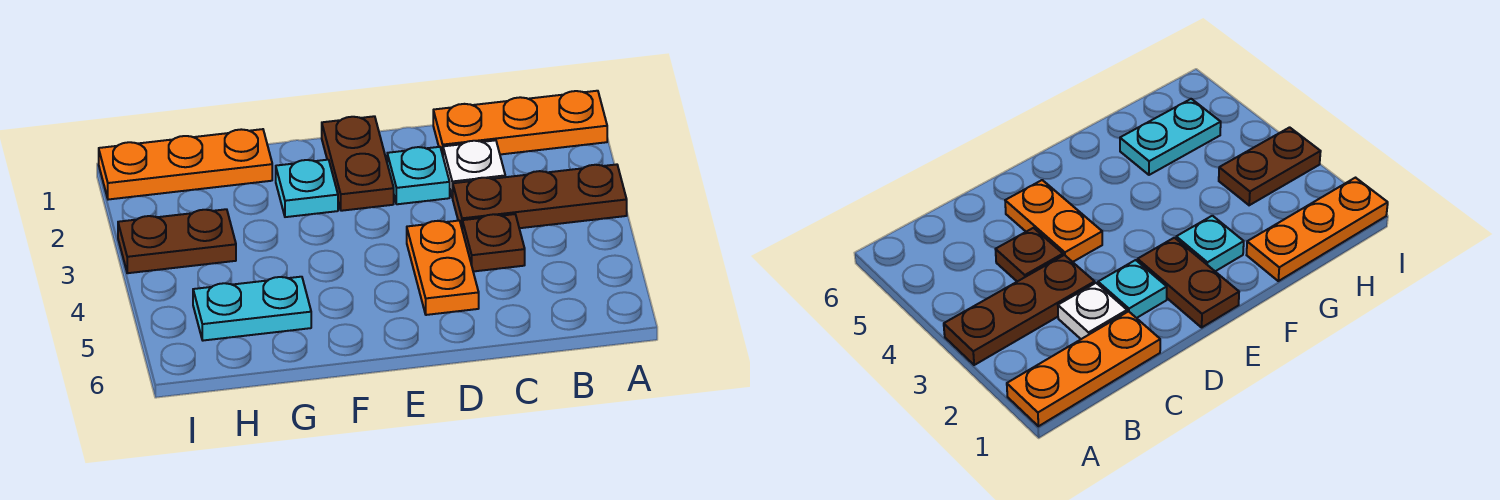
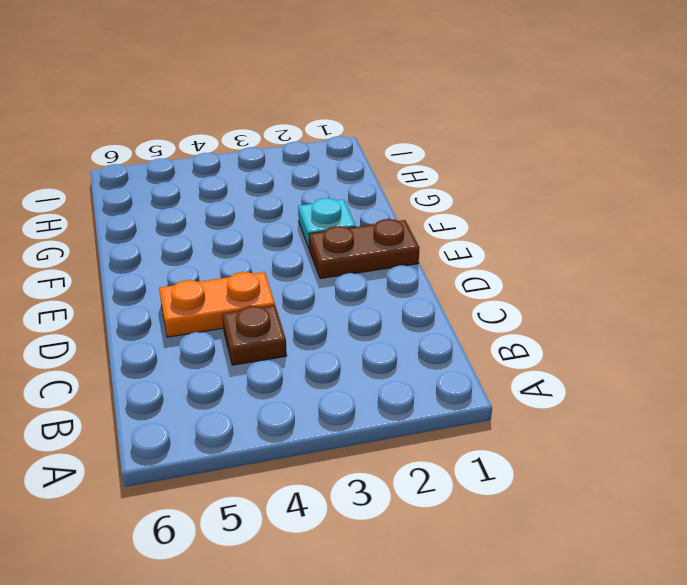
none -> orange 1x3 plate [433,91,607,155]
none -> brown 1x3 plate [453,164,627,228]

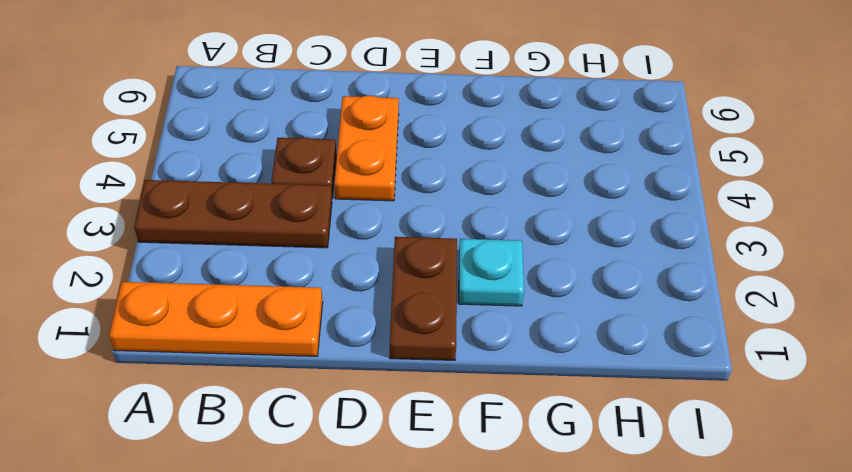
none -> white 1x1 plate [443,140,505,198]
none -> cyan 1x1 plate [387,147,450,204]

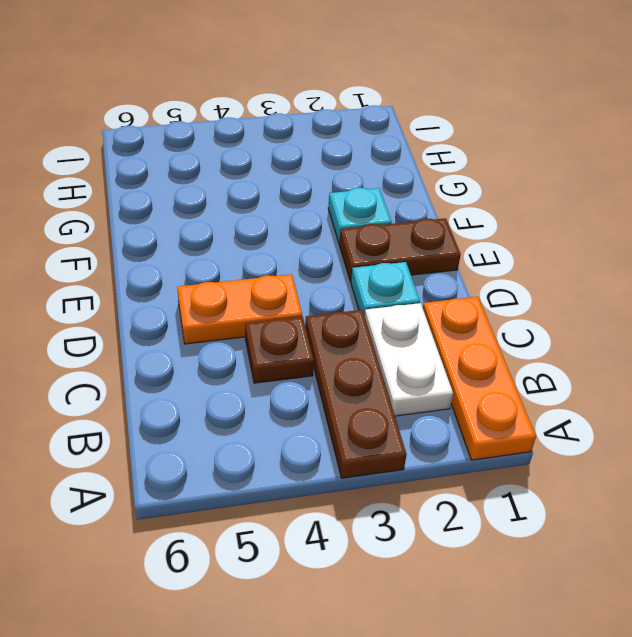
white 1x2 plate [365,303,453,416] -> white 1x1 plate [443,140,505,198]
none -> orange 1x3 plate [99,129,272,200]
none -> cyan 1x2 plate [193,277,311,341]

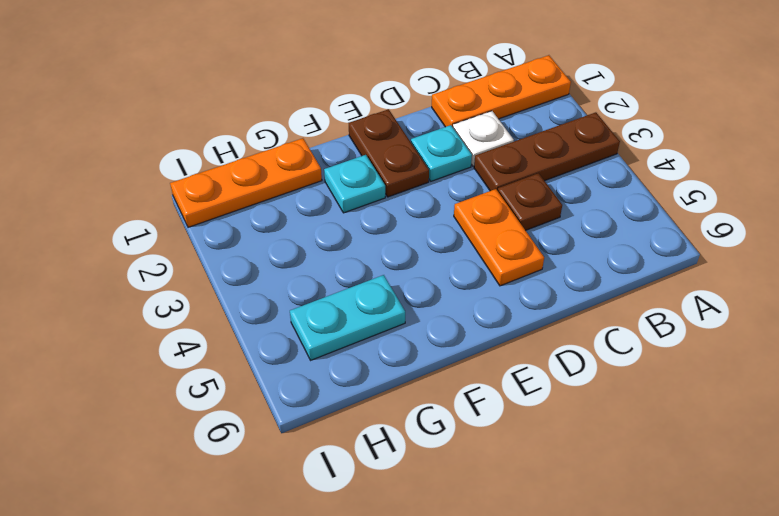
none -> brown 1x2 plate [118,209,236,273]

